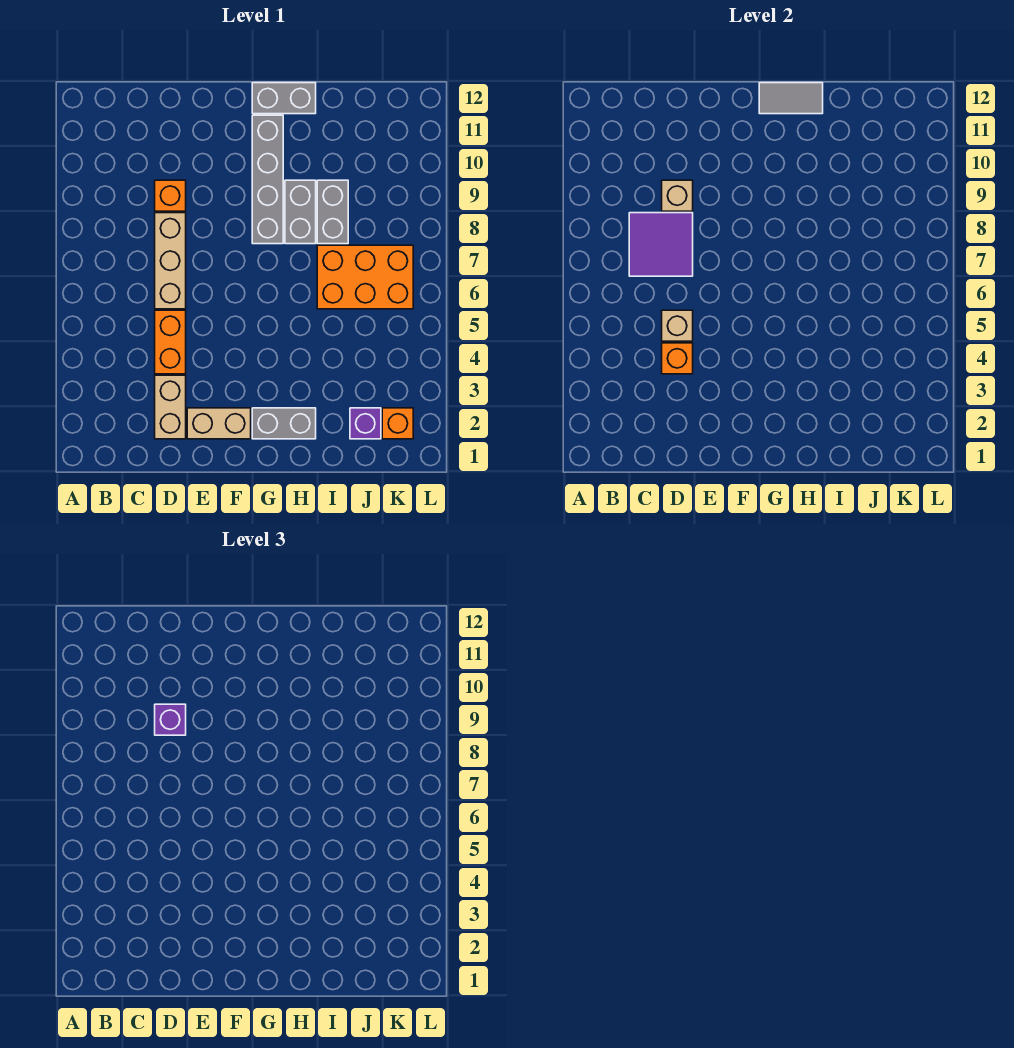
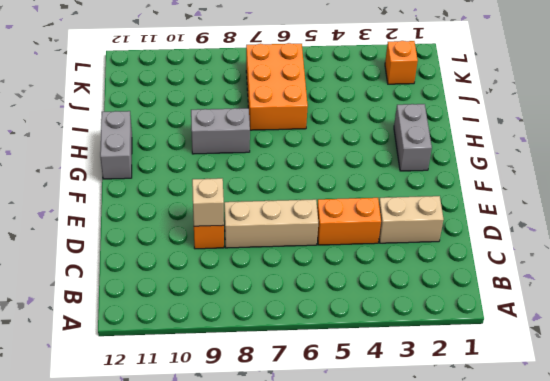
none -> tan 1x2 brick [187,408,251,439]
none -> grey 1x4 brick [252,115,283,244]
none -> grey 1x2 brick [317,180,348,244]

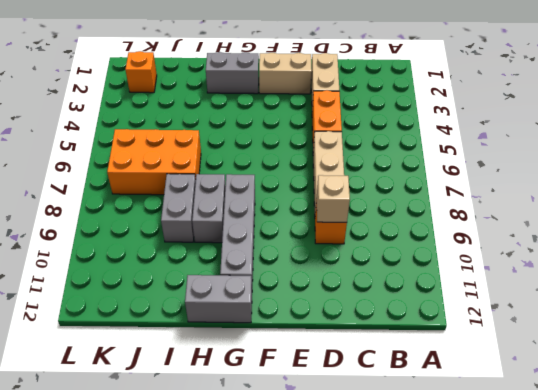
none -> purple 1x1 brick [350,408,381,439]
none -> purple 2x2 tile [629,213,693,276]
none -> orange 1x1 brick [662,343,693,374]

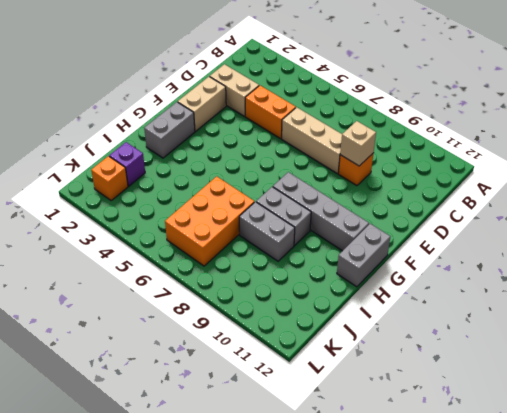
none -> purple 2x2 tile [629,213,693,276]
none -> orange 1x1 brick [662,343,693,374]
none -> tan 1x1 brick [662,310,693,341]

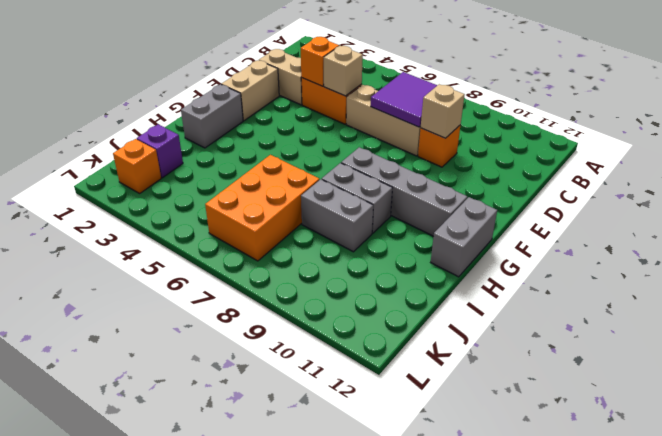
none -> grey 1x2 tile [759,83,823,114]
none -> purple 1x1 brick [155,704,186,735]

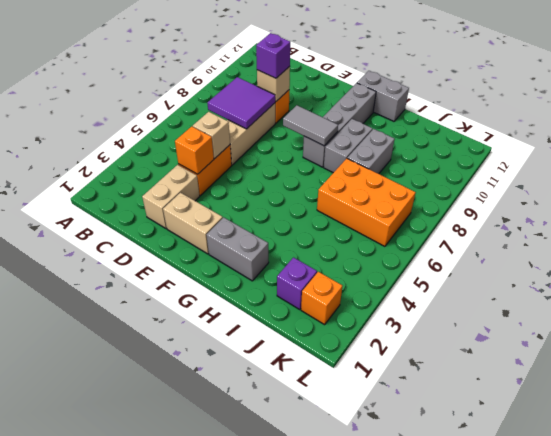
grey 1x2 tile [283,105,338,146] -> grey 1x2 tile moved to [759,83,823,114]

